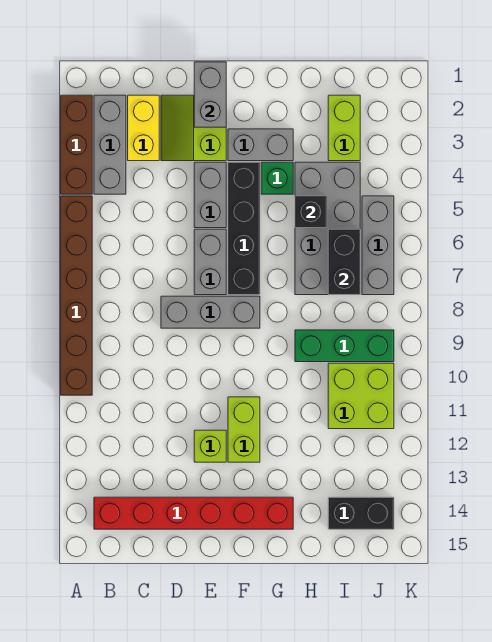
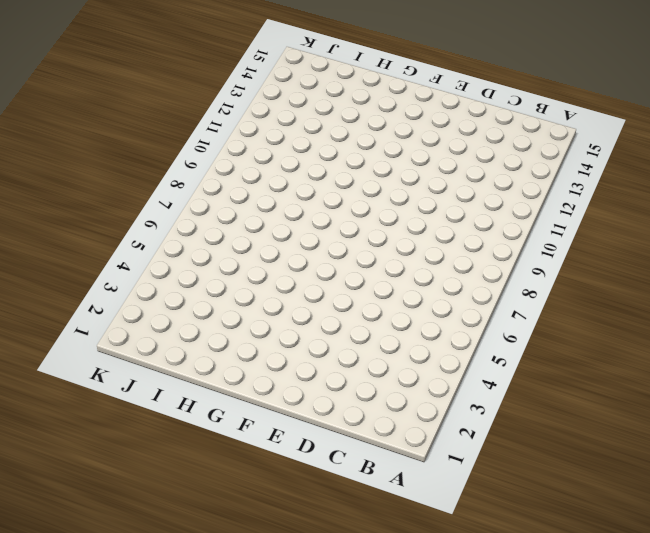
none -> brown 1x3 brick [61,95,92,194]
none -> brown 1x6 brick [61,196,92,395]
none -> grey 1x3 brick [94,95,126,194]

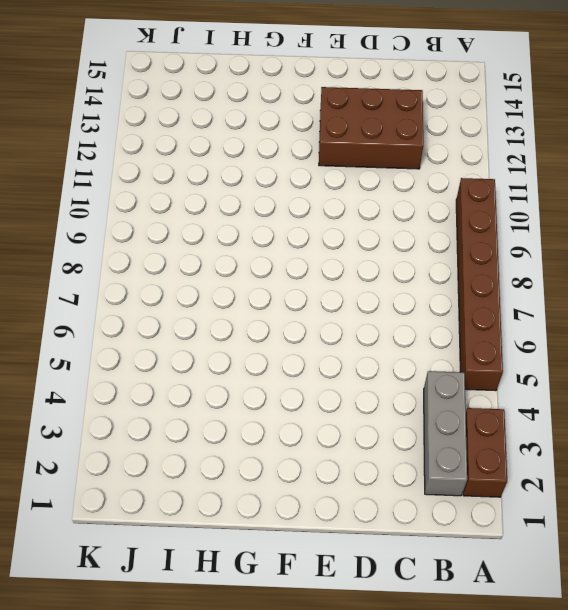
brown 1x2 brick [463,408,507,497] -> brown 1x3 brick [61,95,92,194]
brown 2x3 brick [319,87,423,169] -> lime 1x1 brick [194,430,226,462]
none -> red 1x6 brick [94,497,293,529]
none -> yellow 1x2 brick [128,95,159,161]
none -> lime 2x2 slope [161,95,226,161]

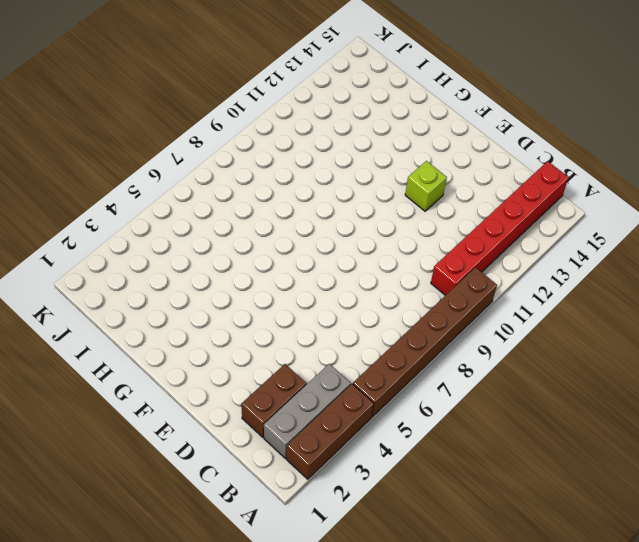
red 1x6 brick [431,161,569,295] -> red 1x6 brick turned to [94,497,293,529]
brown 1x2 brick [241,364,306,437] -> yellow 1x2 brick [128,95,159,161]
none -> lime 2x2 slope [161,95,226,161]
none -> grey 1x3 brick [161,296,260,328]
none -> grey 1x2 brick [194,162,226,228]

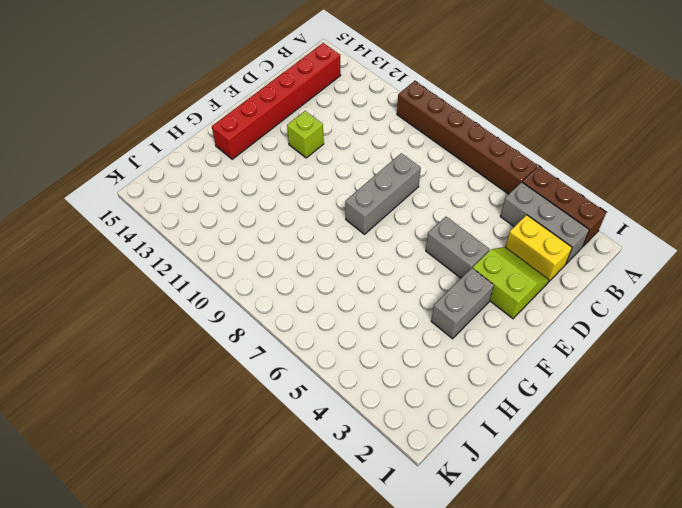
none -> grey 1x2 brick [194,229,226,295]
none -> black 1x4 brick [228,162,260,295]
none -> lime 1x2 brick [228,397,260,462]

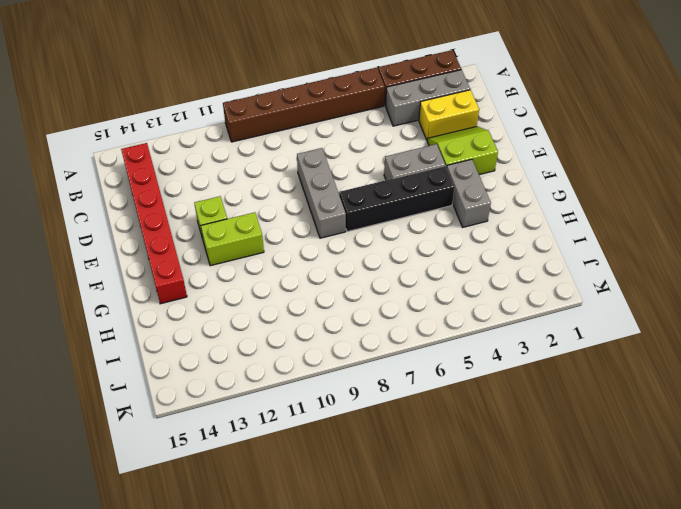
none -> grey 1x2 brick [194,229,226,295]
none -> green 1x1 brick [261,162,293,194]
none -> grey 2x4 brick [295,162,360,295]

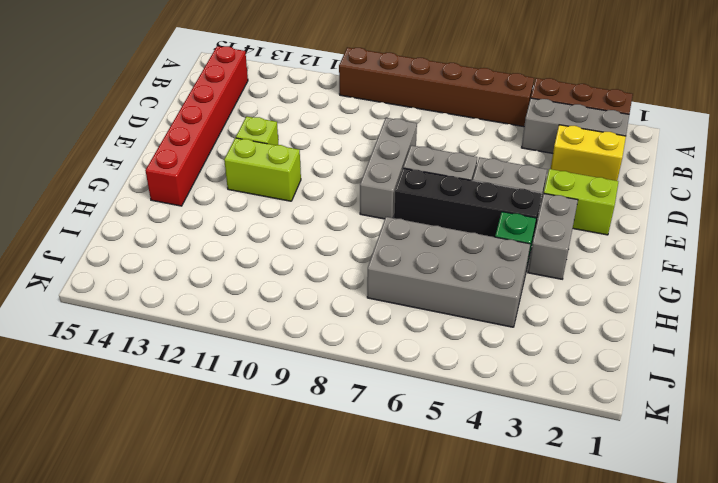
none -> green 1x3 brick [295,330,394,362]
none -> lime 1x2 brick [328,95,360,161]
none -> lime 2x2 brick [328,363,394,429]

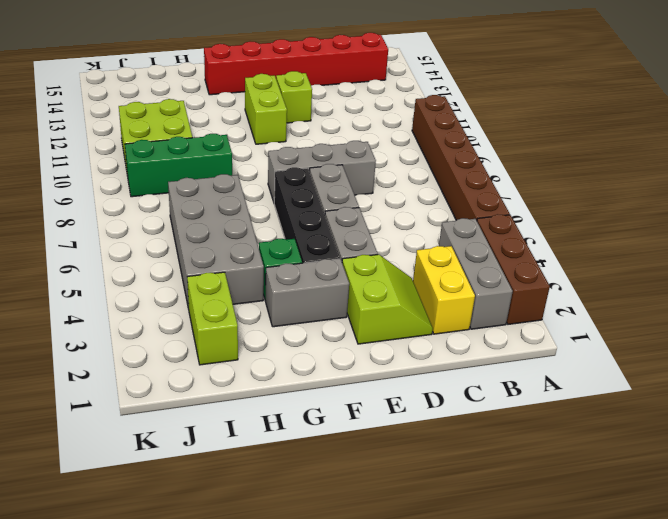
none -> black 1x2 brick [328,497,394,529]
none -> grey 1x3 brick [362,196,394,295]
none -> grey 1x2 brick [194,62,226,127]

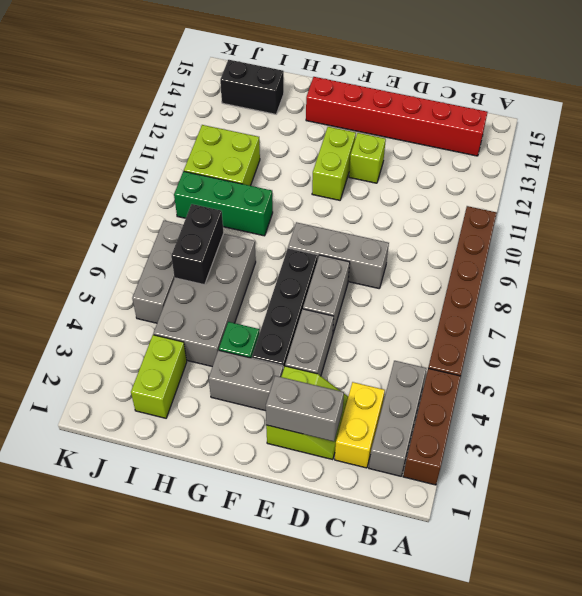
grey 1x2 brick [266,376,344,441] -> grey 1x2 brick turned to [194,62,226,127]
none -> black 1x1 brick [295,196,327,228]

